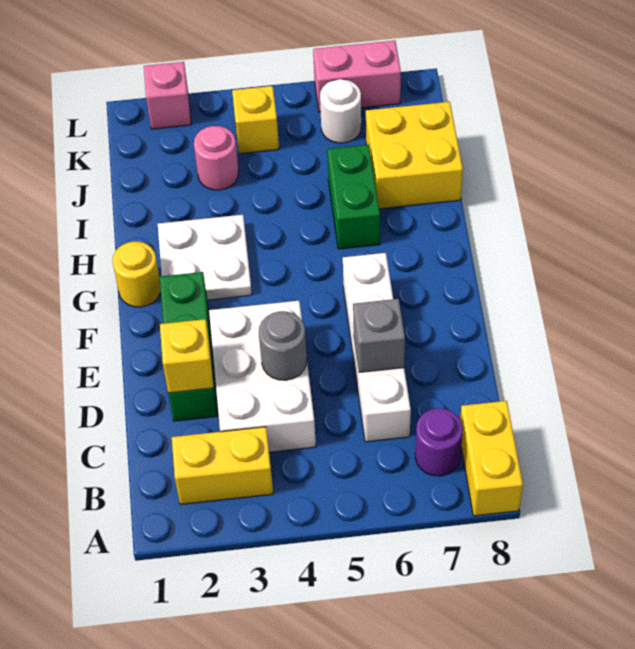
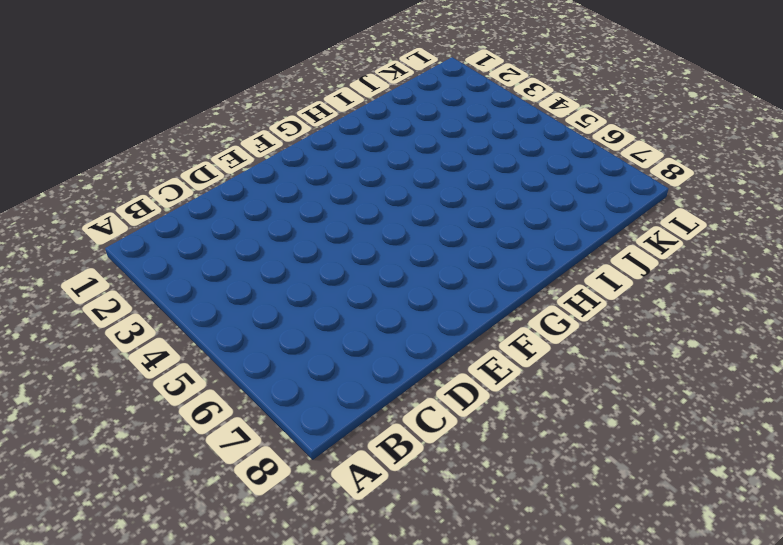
none -> yellow 1x2 brick [460,401,523,516]
none -> yellow 1x2 brick [172,427,273,504]
none -> purple 1x1 round brick [415,408,463,476]

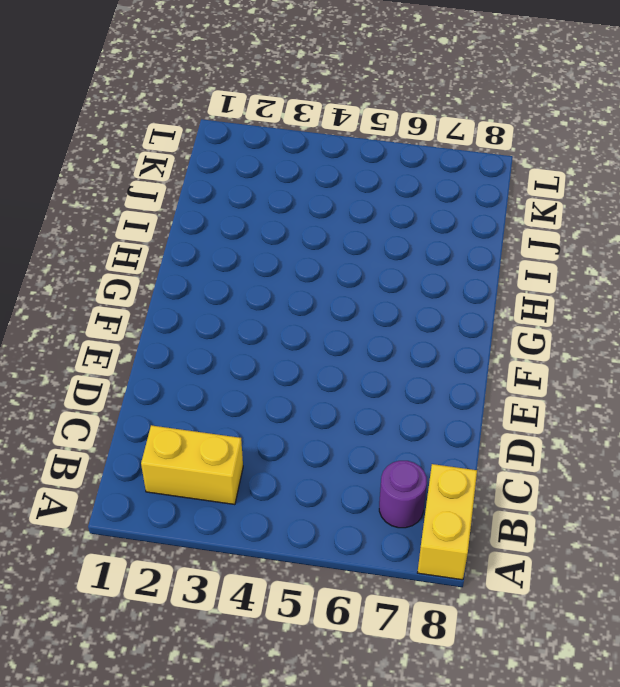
none -> white 2x3 brick [209,301,316,452]
none -> white 1x4 brick [343,253,411,442]
none -> green 1x3 brick [160,272,218,421]

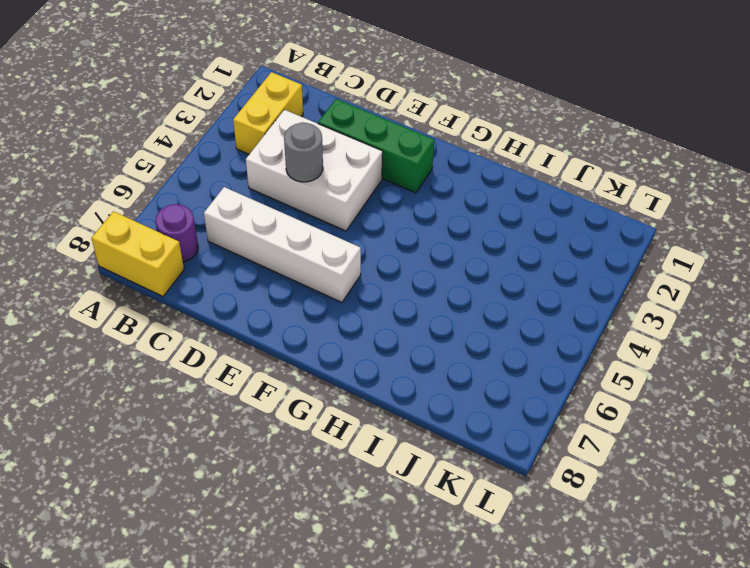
none -> yellow 1x1 round brick [112,242,161,307]
none -> white 2x2 plate [158,215,252,300]
none -> green 1x2 brick [327,145,380,249]

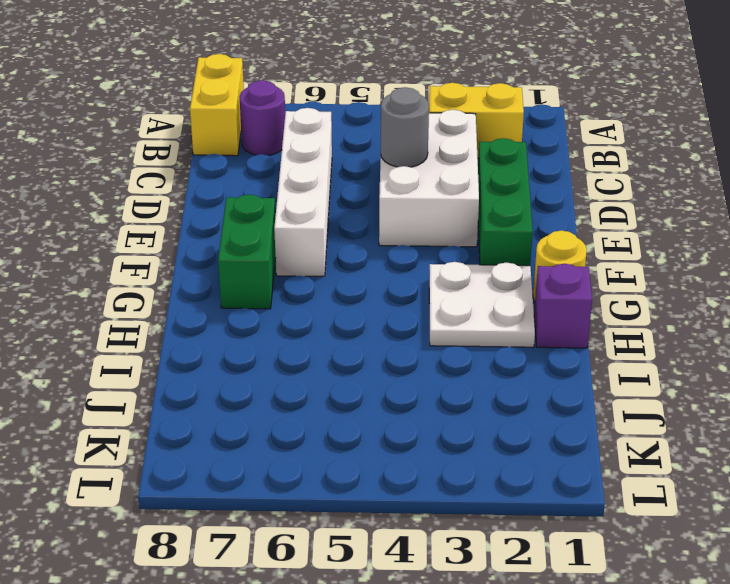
green 1x2 brick [218,195,276,309] -> green 1x2 brick moved to [327,145,380,249]
purple 1x1 brick [534,264,592,348] -> none
none -> yellow 2x2 brick [366,102,463,209]
none -> pink 1x1 round brick [194,126,239,190]
none -> yellow 1x1 brick [232,86,279,154]

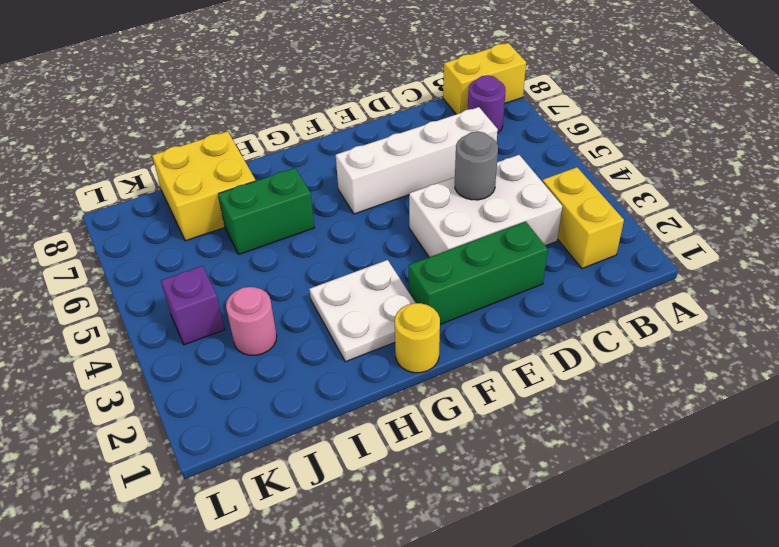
purple 1x1 brick [161,266,225,345] -> yellow 1x1 brick [232,86,279,154]
none -> white 1x1 round brick [320,79,361,143]
none -> pink 1x1 brick [144,62,191,129]
none -> pink 1x2 brick [313,41,401,112]

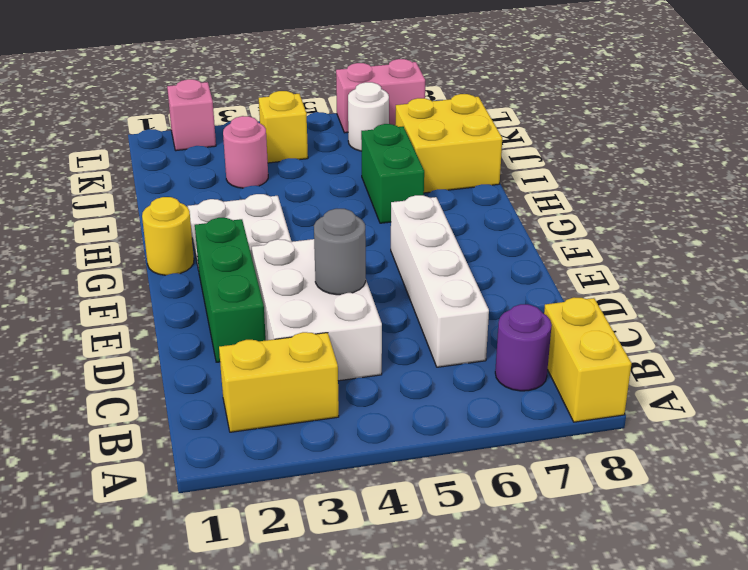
none -> yellow 1x1 brick [160,319,214,393]
none -> grey 1x1 brick [353,299,405,372]

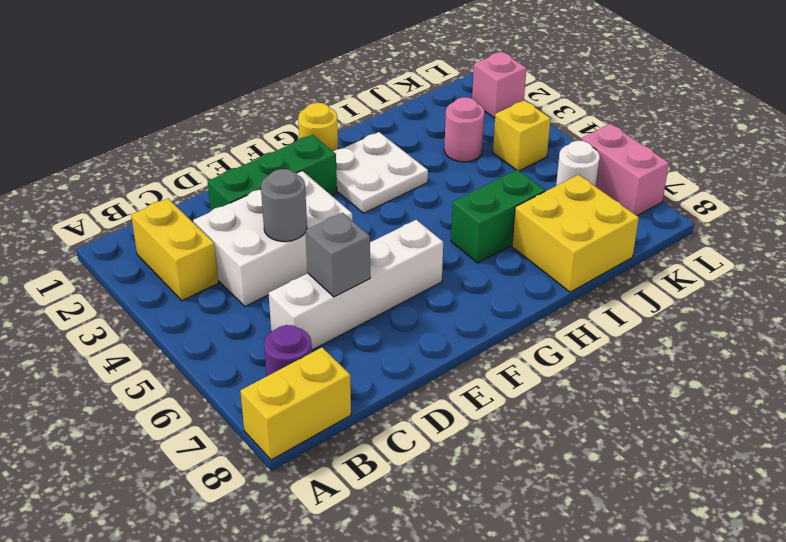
none -> yellow 1x1 brick [160,319,214,393]

